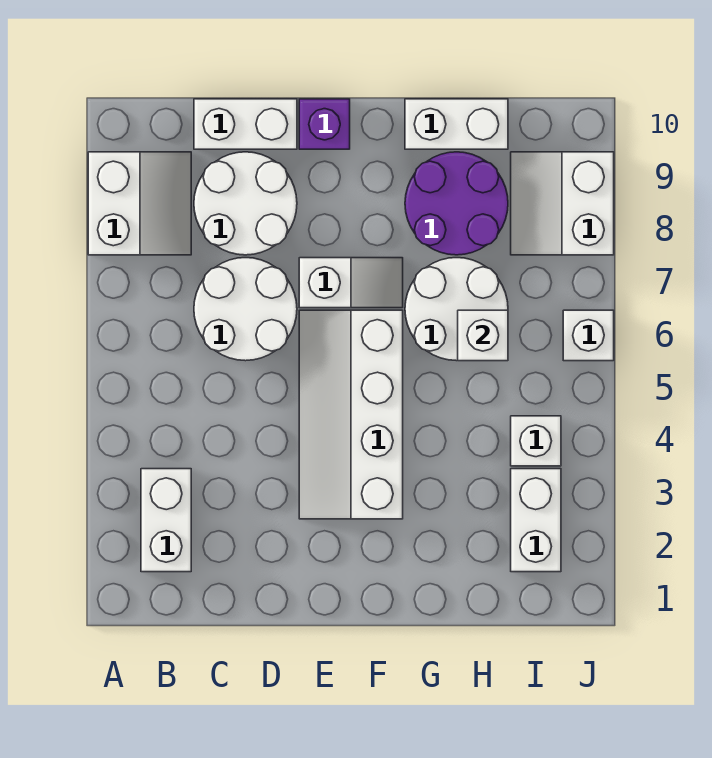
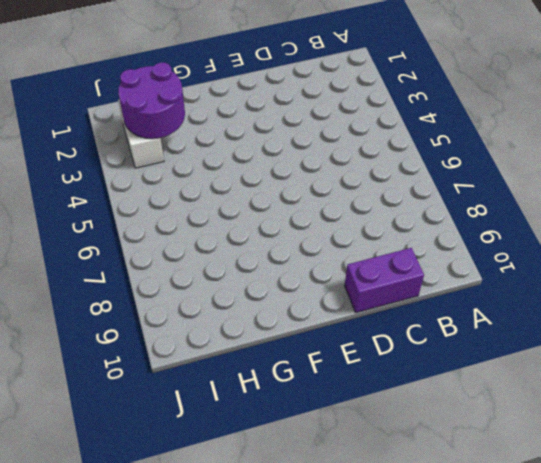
purple 1x2 brick [345,248,424,313] -> white 1x2 brick [194,99,297,149]
purple 2x2 round brick [118,63,185,139] -> purple 2x2 round brick moved to [405,152,508,255]
none -> white 2x2 slope [88,152,191,255]
none -> white 1x2 brick [141,469,191,572]
none -> white 2x2 round brick [194,258,297,361]

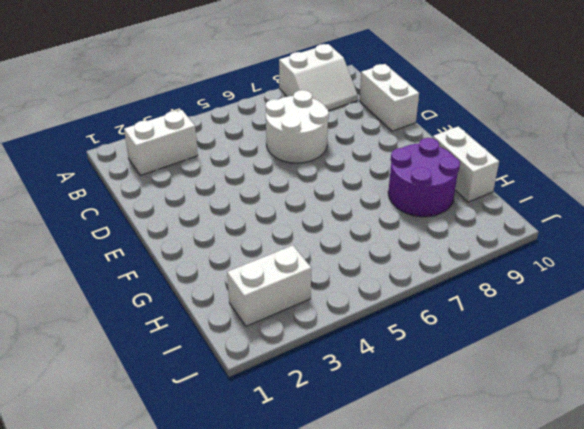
none -> white 2x2 round brick [194,152,297,255]
none -> white 2x4 slope [299,310,403,519]
none -> white 1x2 slope [299,258,403,308]

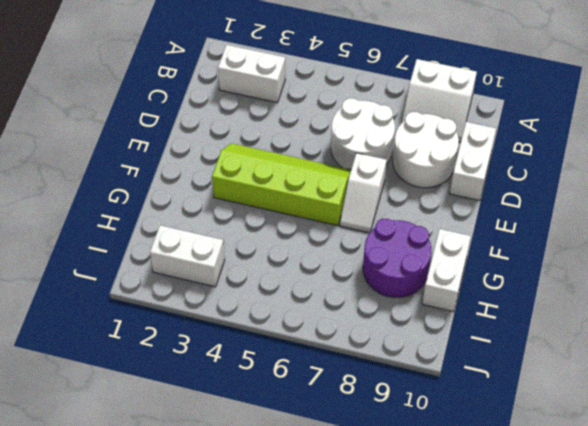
lime 2x4 slope [212,143,351,226] -> white 2x4 slope [299,310,403,519]
none -> purple 1x1 brick [299,99,350,149]
none -> white 2x2 round brick [405,258,508,361]
none -> white 1x1 brick [511,416,561,466]

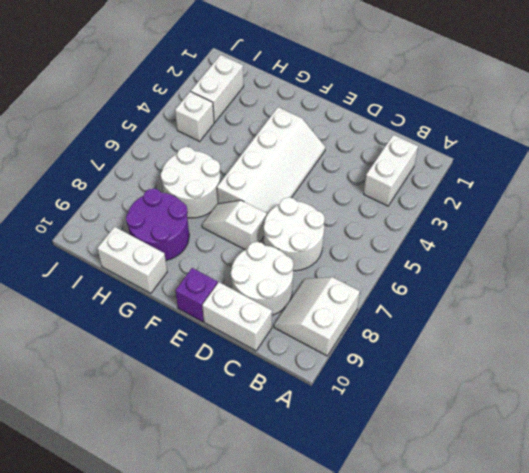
none -> white 2x2 slope [511,152,614,255]
none -> white 1x1 brick [563,310,614,361]
none -> white 1x1 brick [458,310,508,361]

